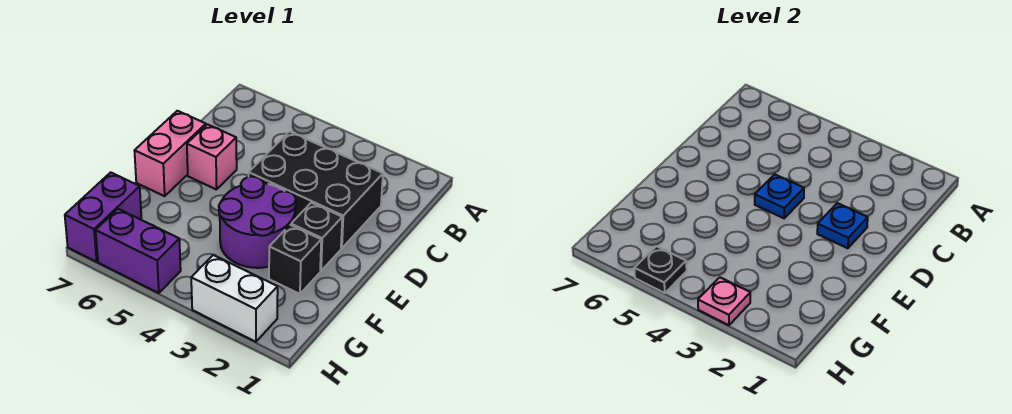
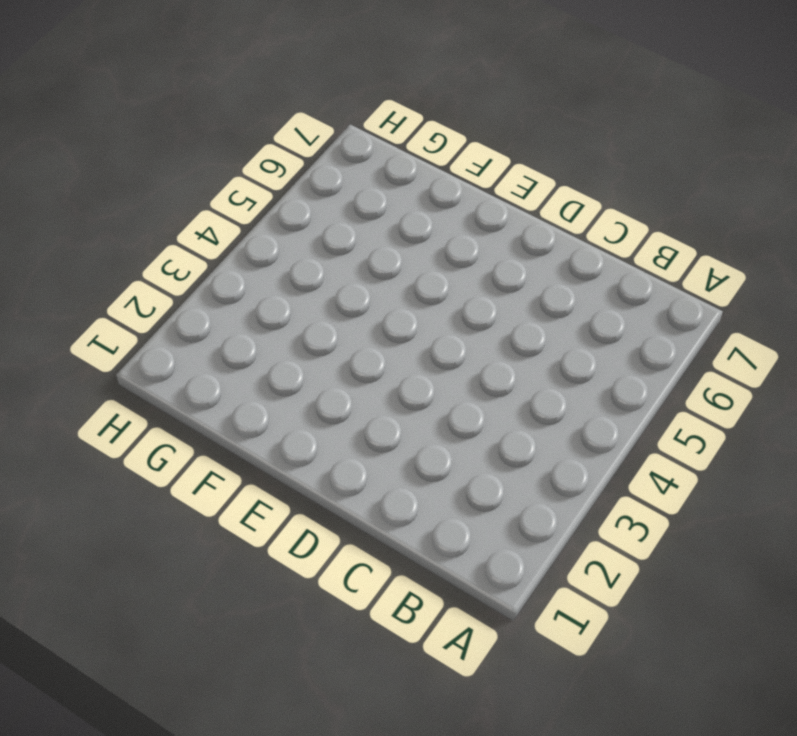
none -> black 2x3 brick [249,132,383,248]
none -> pink 1x1 brick [187,124,237,190]
none -> pink 1x2 brick [134,111,206,196]

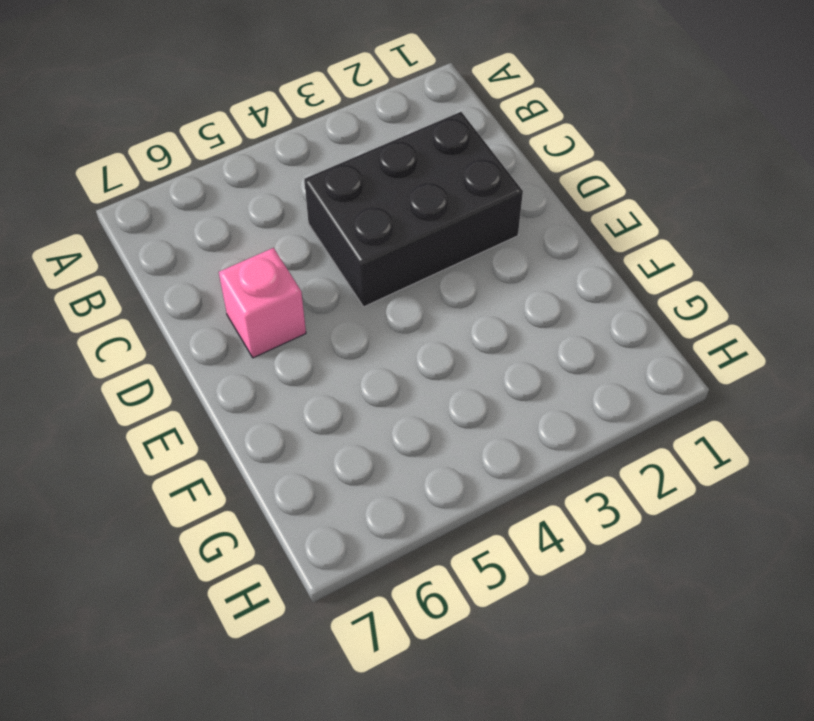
none -> pink 1x2 brick [134,111,206,196]
none -> black 1x1 brick [291,203,342,271]
none -> purple 2x2 round brick [219,177,296,268]

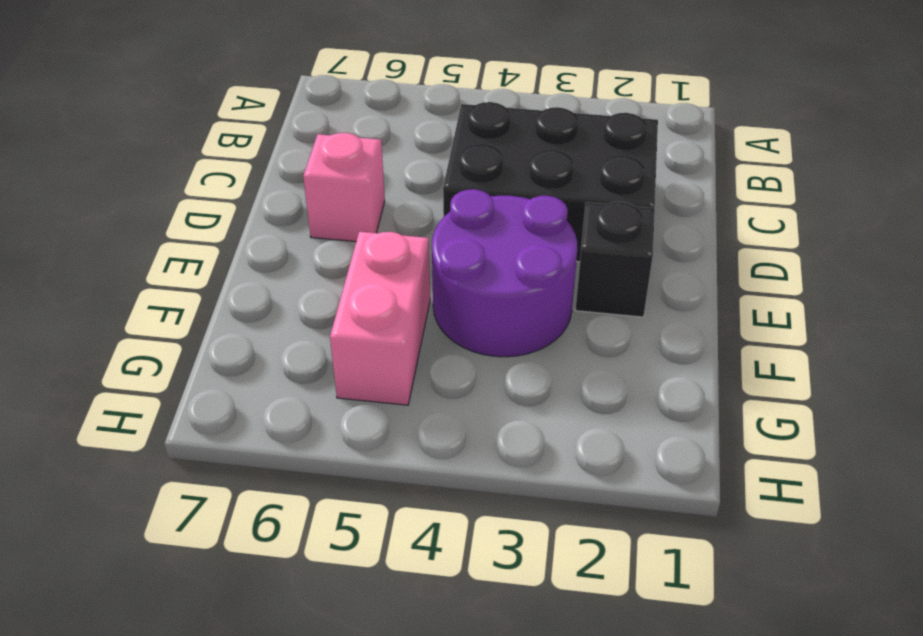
pink 1x2 brick [330,232,430,405] -> pink 1x2 brick moved to [134,111,206,196]
none -> black 1x1 brick [269,225,321,294]
none -> purple 1x2 brick [65,172,141,262]
none -> white 1x2 brick [191,255,278,342]

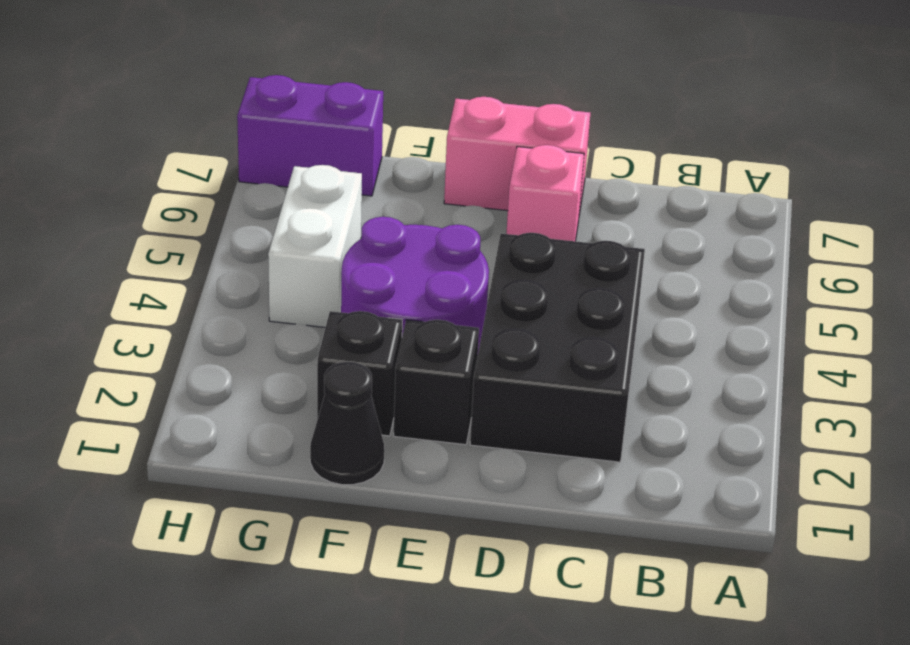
black 1x1 cone [310,362,384,485] -> none
white 1x2 brick [268,165,362,327] -> white 1x2 brick moved to [191,255,278,342]
none -> purple 1x2 brick [96,209,181,293]
none -> blue 1x1 plate [817,203,868,248]
none -> blue 1x1 plate [755,174,804,218]

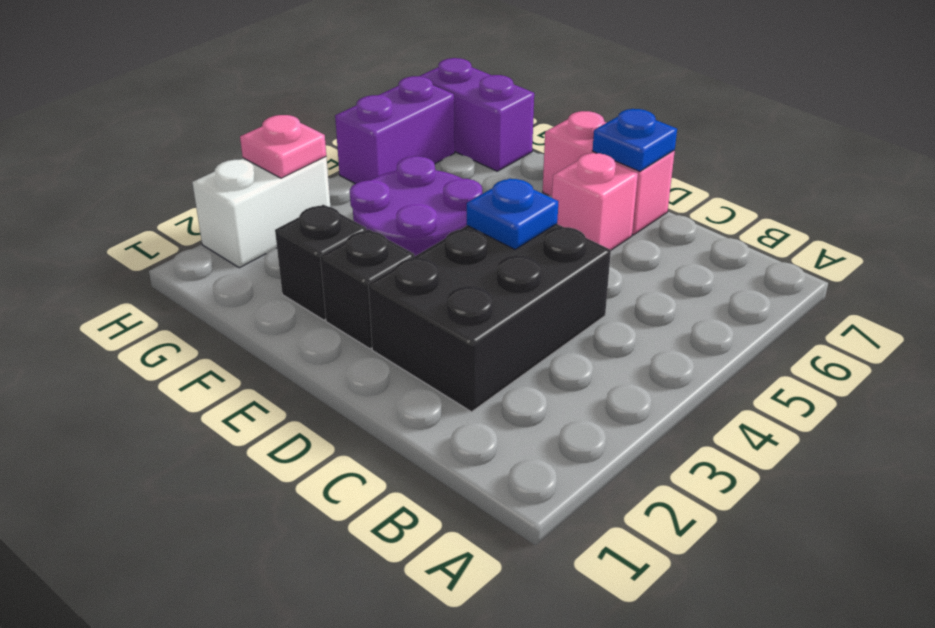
blue 1x1 plate [592,109,677,172] -> blue 1x1 plate moved to [817,203,868,248]
none -> black 1x1 plate [634,246,687,293]

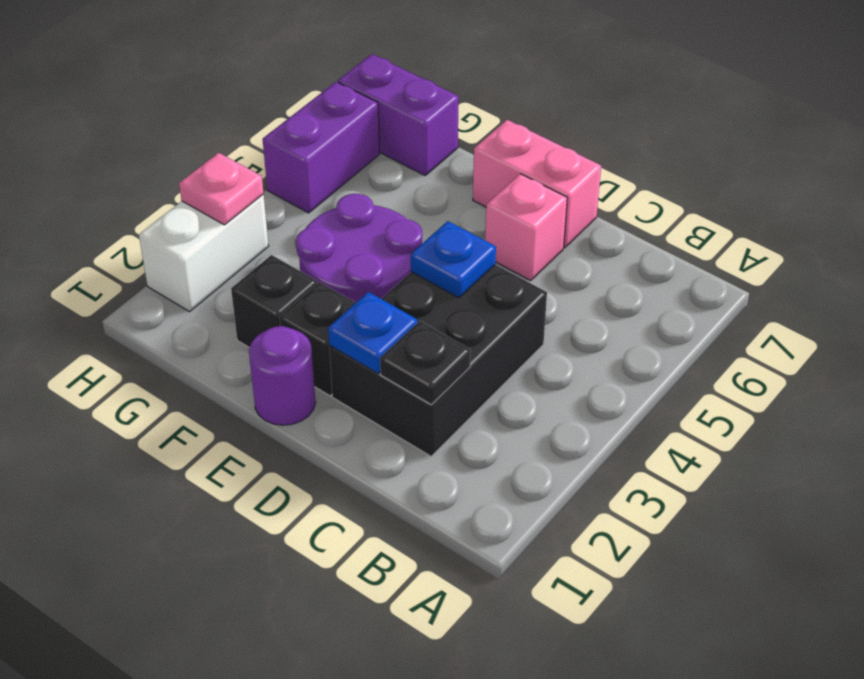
black 1x1 plate [380,321,471,405] -> black 1x1 plate moved to [634,246,687,293]
purple 1x1 round brick [249,326,316,425] -> none

